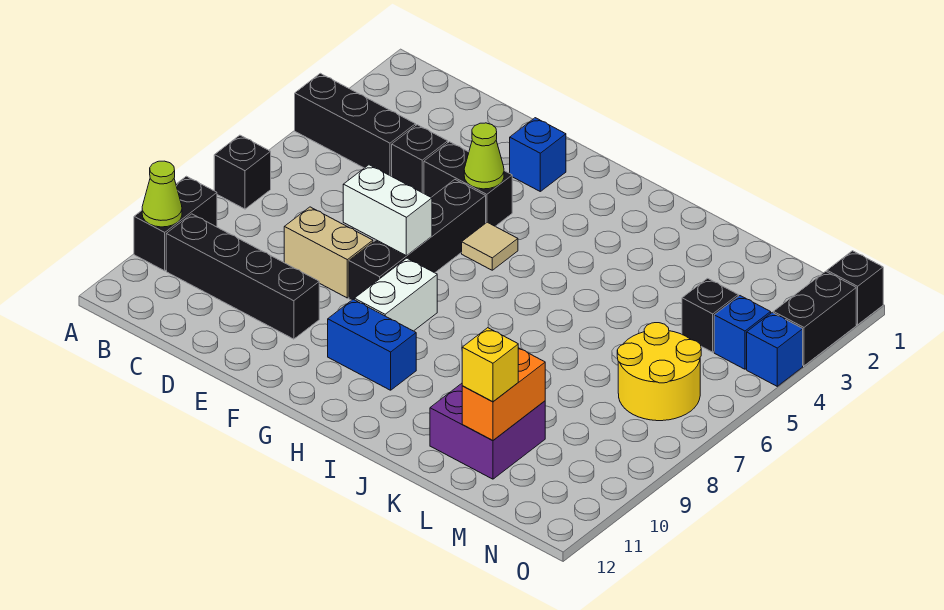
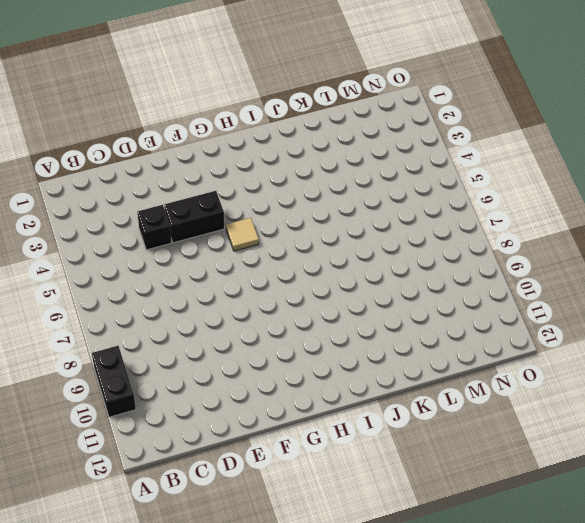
none -> black 1x3 brick [295,73,416,176]
none -> black 1x1 brick [214,135,271,209]
none -> black 1x4 brick [166,214,319,339]

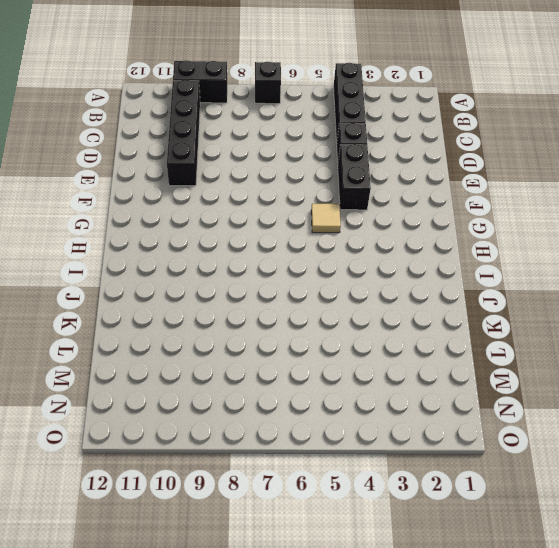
none -> tan 1x2 brick [284,207,373,298]
none -> blue 1x1 brick [510,118,566,191]
none -> black 1x4 brick [349,180,486,300]

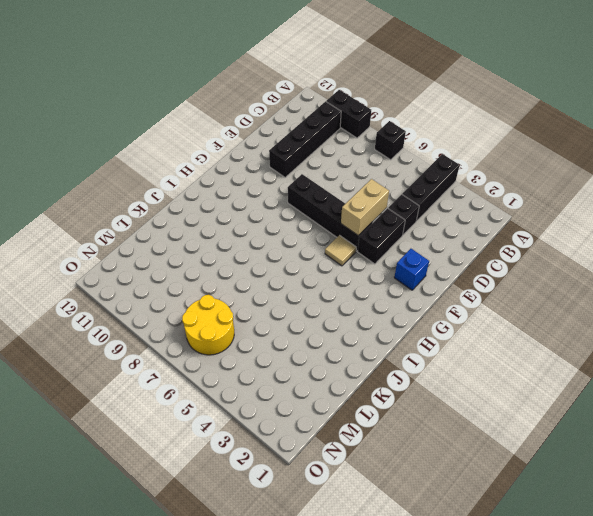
tan 1x2 brick [341,179,389,236] -> tan 1x2 brick moved to [284,207,373,298]
none -> white 1x2 brick [354,258,437,331]
none -> blue 1x2 brick [328,299,416,390]
none -> purple 2x2 brick [430,383,545,479]

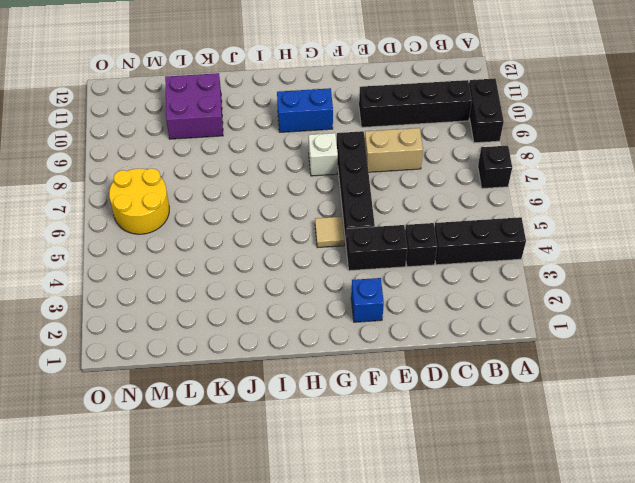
white 1x1 brick [309,133,338,176] -> white 1x2 brick [354,258,437,331]
none -> black 1x1 brick [682,278,738,352]
none -> blue 1x1 brick [714,296,771,369]
none -> black 1x1 brick [827,251,883,325]

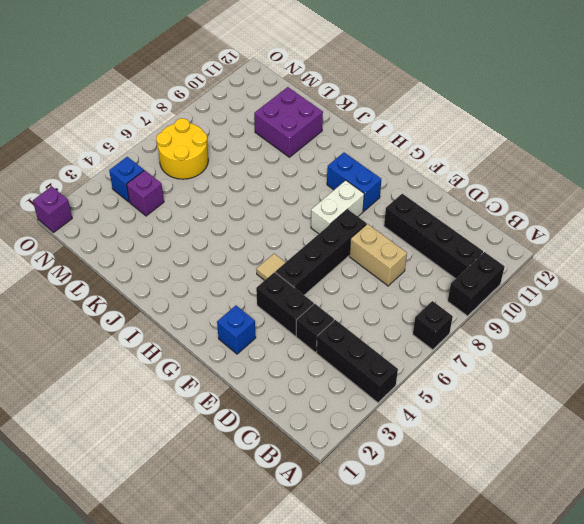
purple 1x1 brick [127,170,164,216] -> black 1x1 brick [682,278,738,352]
purple 1x1 brick [33,186,72,232] -> black 1x1 brick [827,251,883,325]
none -> black 1x2 brick [773,271,856,366]
none -> blue 1x1 brick [747,313,803,386]
none -> lime 1x1 cone [142,161,182,227]

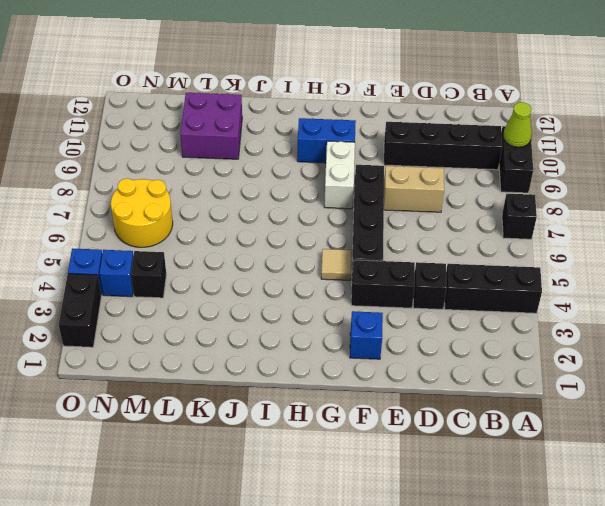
none -> black 1x1 brick [827,251,883,325]
none -> white 1x2 brick [343,165,432,256]
none -> lime 1x1 cone [464,123,504,189]

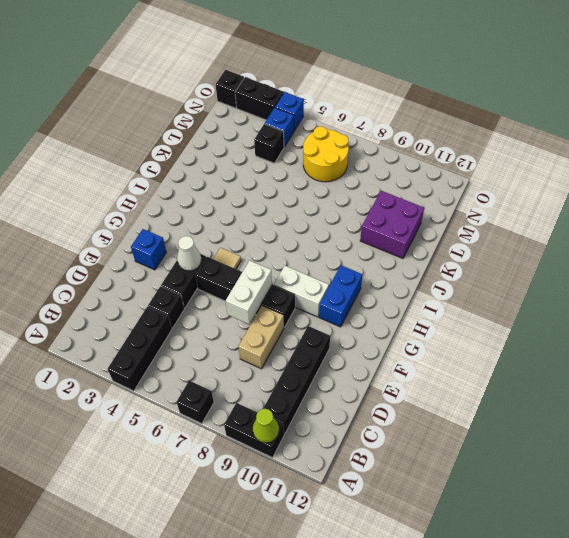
white 1x1 cone [177,236,201,271] -> lime 1x1 cone [464,123,504,189]
none -> orange 1x2 brick [462,348,545,441]
none -> yellow 1x1 brick [462,328,518,402]

